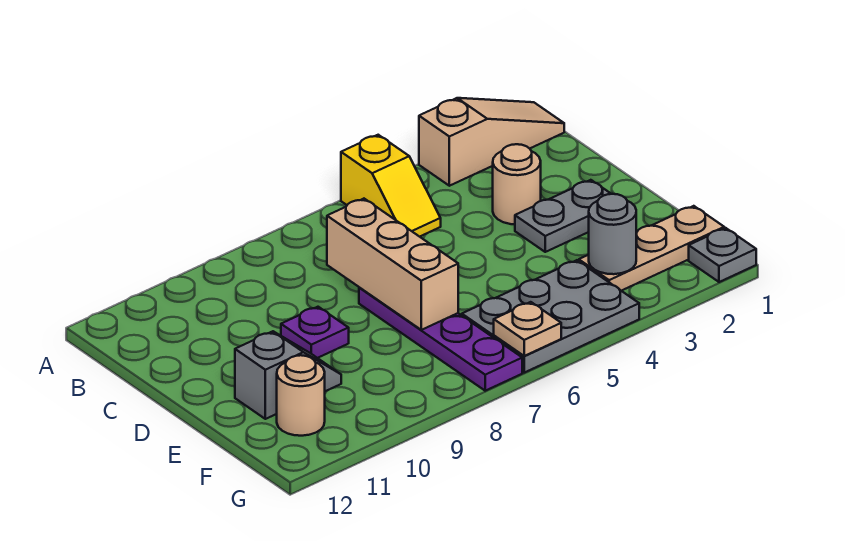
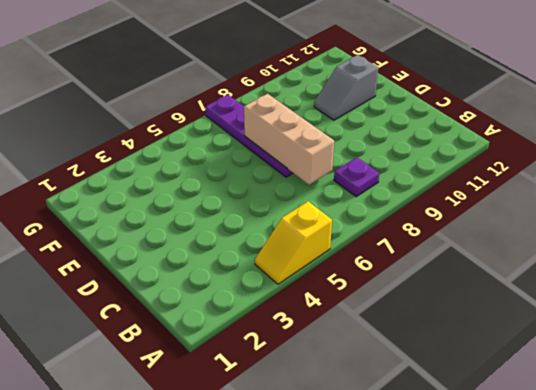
yellow 1x2 slope [255,201,332,284] -> yellow 1x2 slope turned to [341,135,441,237]
purple 1x1 plate [334,157,379,197] -> purple 1x1 plate moved to [281,307,349,358]
none -> tan 1x3 slope [419,98,564,186]
none -> tan 1x1 round brick [493,144,541,224]
none -> grey 1x2 plate [515,180,611,252]

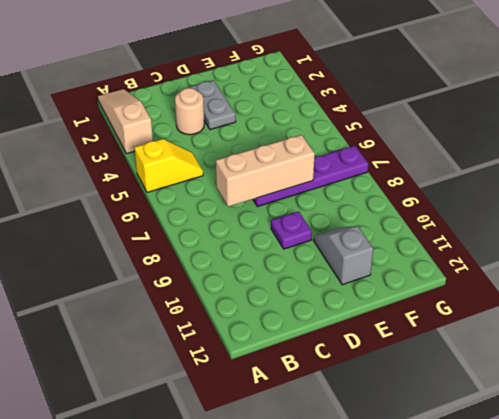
none -> tan 1x3 plate [579,206,724,291]
none -> grey 2x3 plate [462,260,639,373]
none -> tan 1x1 round brick [277,355,325,436]

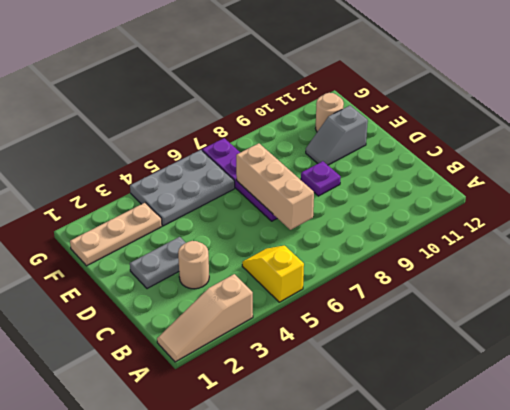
none -> grey 1x1 plate [689,228,756,282]
none -> grey 1x1 round brick [589,194,637,274]
none -> tan 1x1 plate [494,302,561,356]

